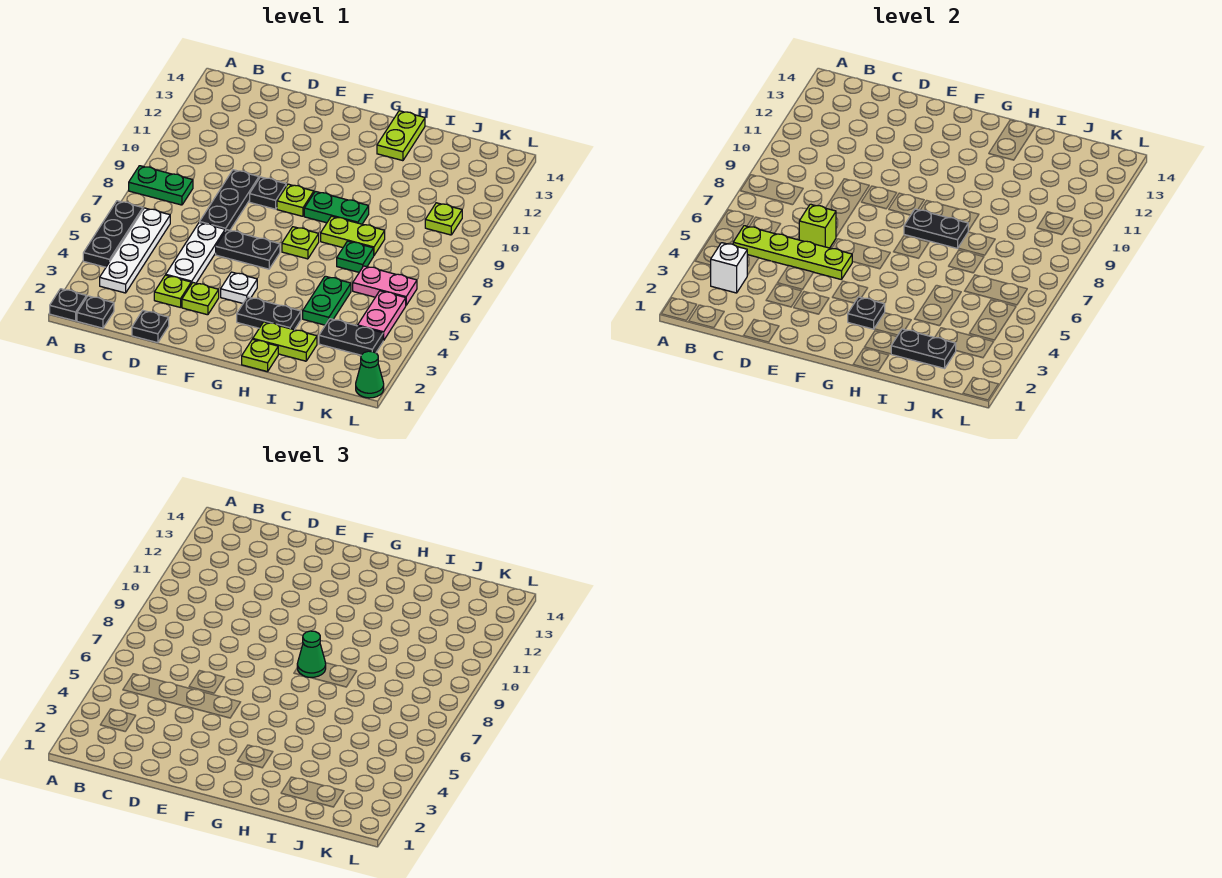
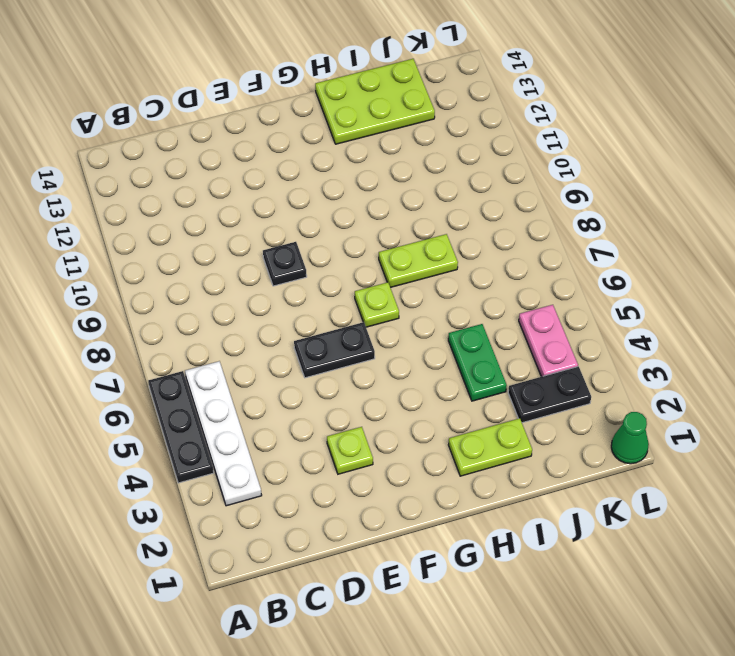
lime 2x3 plate [315,59,435,144] -> lime 1x2 plate [377,111,425,161]
none -> black 1x1 plate [50,289,86,321]
none -> green 1x2 plate [129,166,193,205]
none -> black 1x1 plate [77,296,114,328]
none -> black 1x1 plate [132,311,169,343]

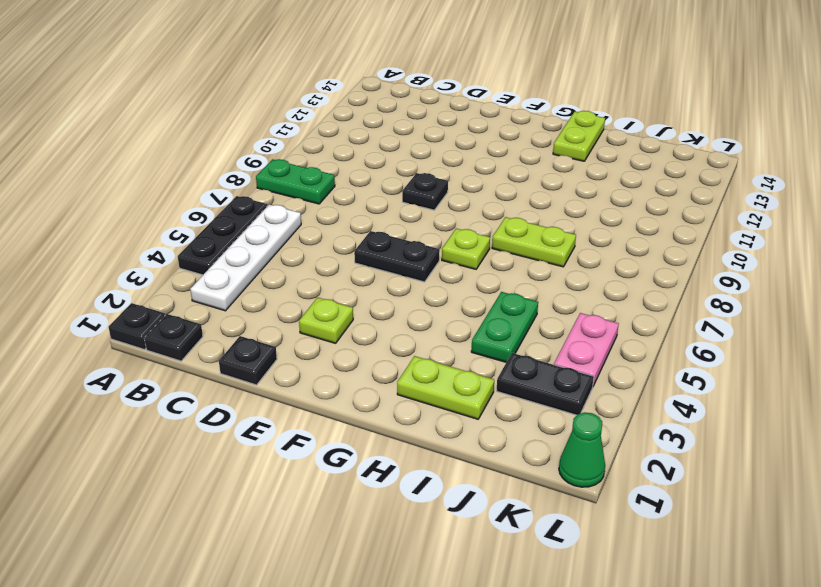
none -> lime 1x1 plate [154,275,191,307]
none -> white 1x3 plate [166,222,225,284]
none -> black 1x3 plate [200,170,259,231]
none -> white 1x1 plate [221,272,257,303]

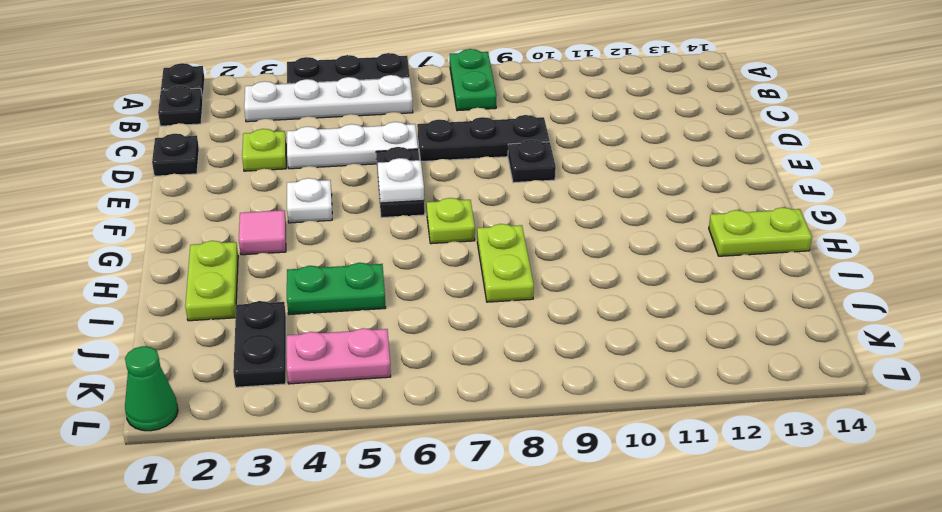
white 1x1 plate [377,158,424,203] -> none
pink 1x1 tile [239,210,286,255] -> black 1x2 plate [237,297,301,330]
none -> lime 1x1 plate [182,283,219,315]
none -> lime 1x1 plate [277,184,314,216]
none -> green 1x2 plate [304,191,369,224]
none -> lime 1x1 plate [242,339,278,372]

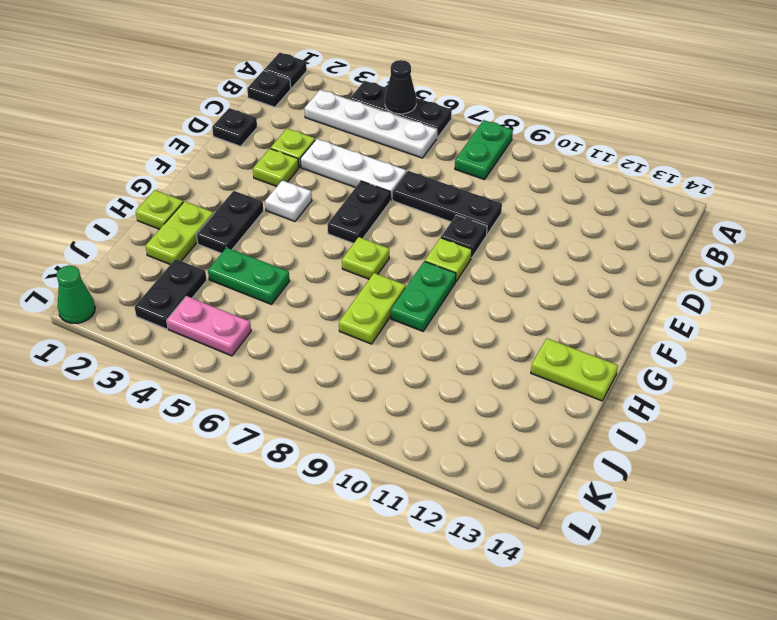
black 1x1 cone [385,60,416,114] -> none
none -> green 1x1 plate [337,241,374,272]
none -> pink 1x2 plate [353,266,417,305]
none -> lime 1x1 plate [425,203,462,235]
none -> white 1x1 brick [711,243,747,293]

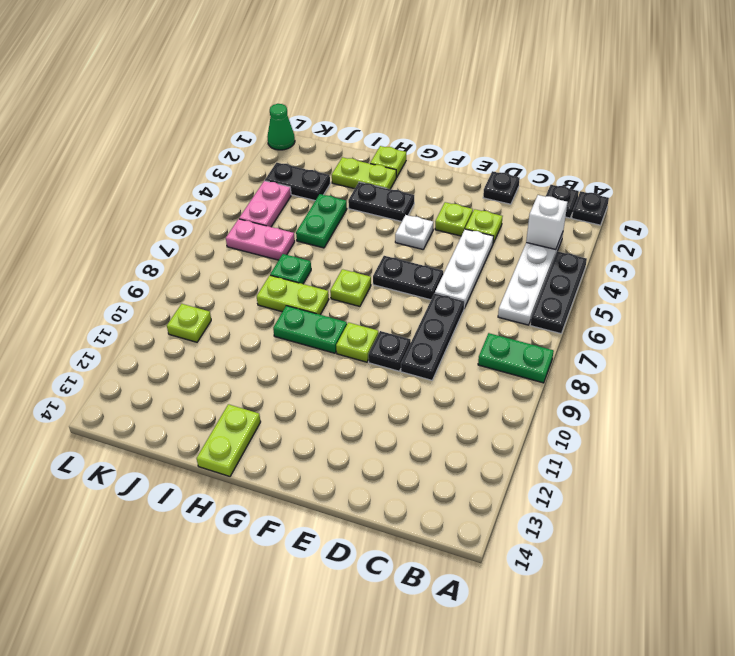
none -> lime 1x4 plate [733,226,852,280]
none -> lime 1x1 brick [799,204,836,248]
none -> black 1x1 plate [848,297,885,329]
none -> black 1x2 plate [904,209,968,249]

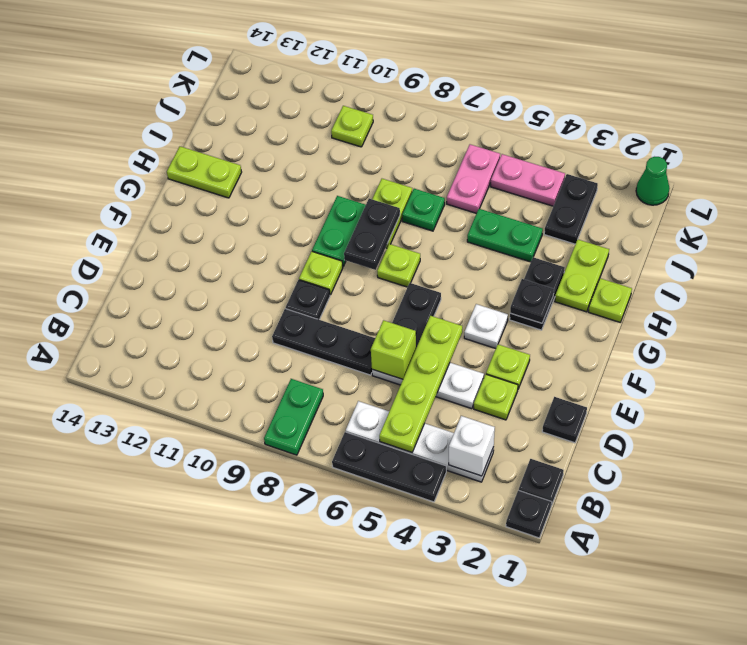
none -> black 1x2 plate [891,329,956,368]
none -> green 1x1 cone [297,631,326,678]

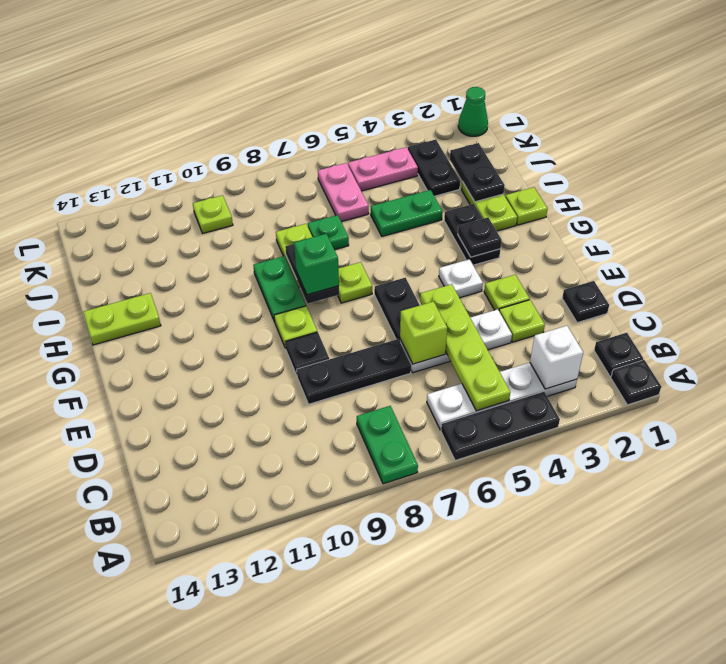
green 1x1 brick [294,234,339,295] -> green 1x1 cone [297,631,326,678]

